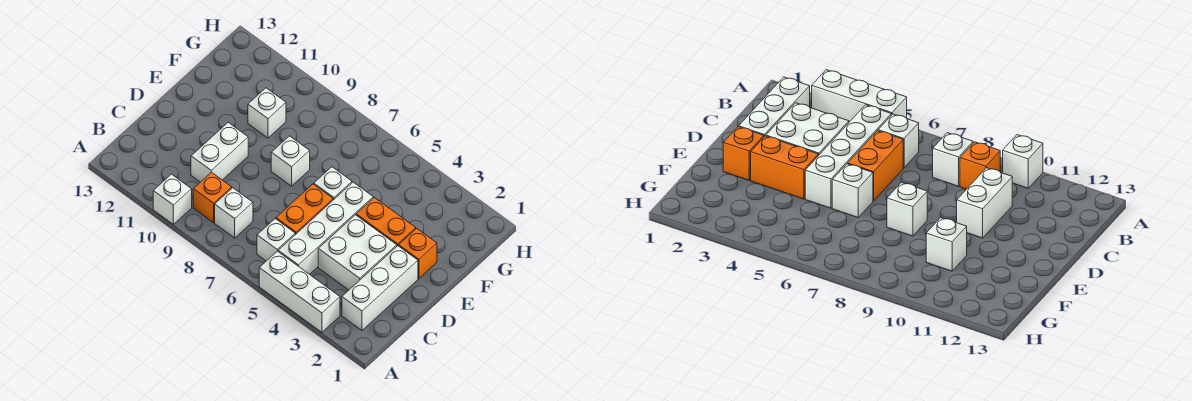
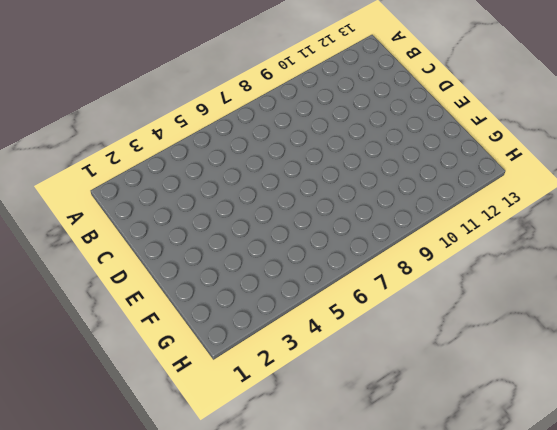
none -> white 1x3 brick [259,251,340,332]
none -> white 1x1 brick [153,174,192,224]
none -> white 1x3 brick [342,246,418,330]

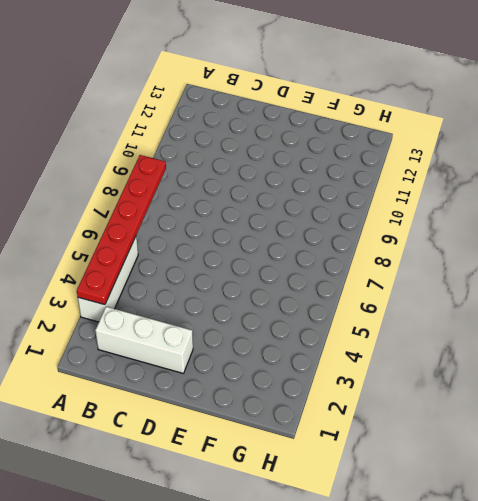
red 1x6 plate [77,155,166,305] -> none
none -> white 1x1 brick [153,174,192,224]
none -> white 1x4 brick [278,182,373,274]
none -> white 1x1 brick [257,219,295,261]

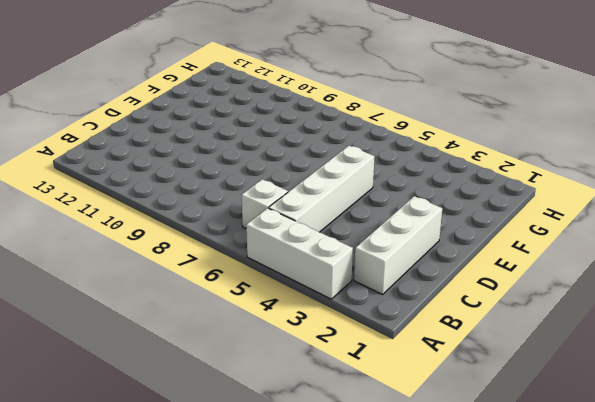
none -> white 1x1 brick [153,174,192,224]
none -> white 1x1 brick [215,188,253,238]
none -> orange 1x1 brick [193,172,232,223]

